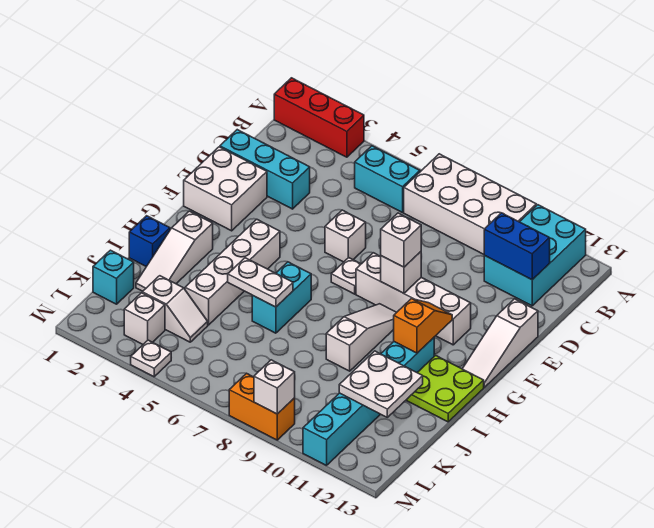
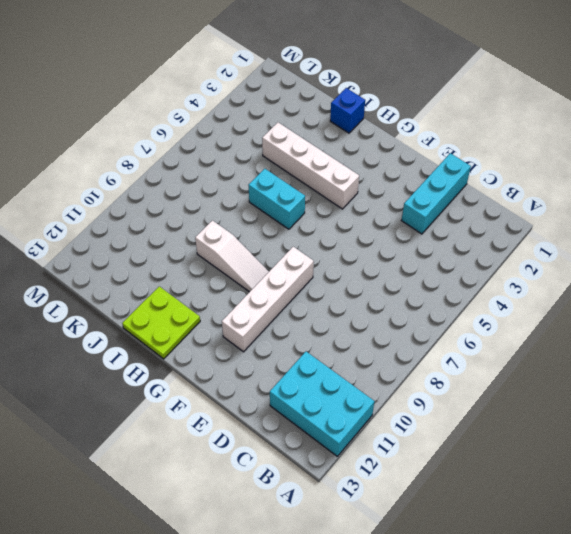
none -> red 1x3 brick [274,78,364,157]
none -> white 2x4 brick [404,154,536,254]
none -> cyan 1x2 brick [355,146,420,213]

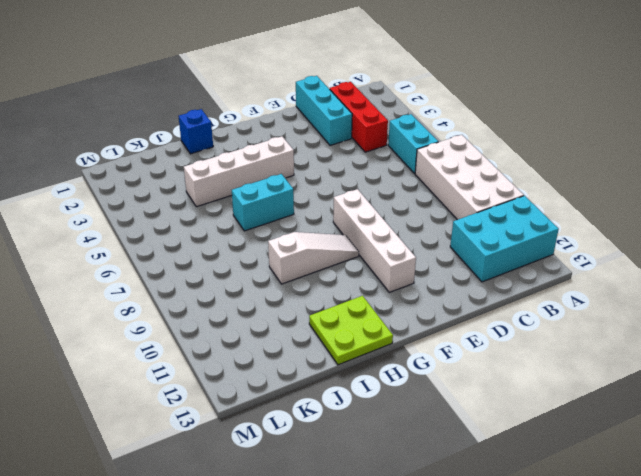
red 1x3 brick [330,82,388,152] -> red 1x3 brick moved to [274,78,364,157]
none -> white 2x2 brick [184,147,267,231]
none -> white 1x1 brick [325,210,366,262]
none -> white 1x3 slope [463,299,538,387]

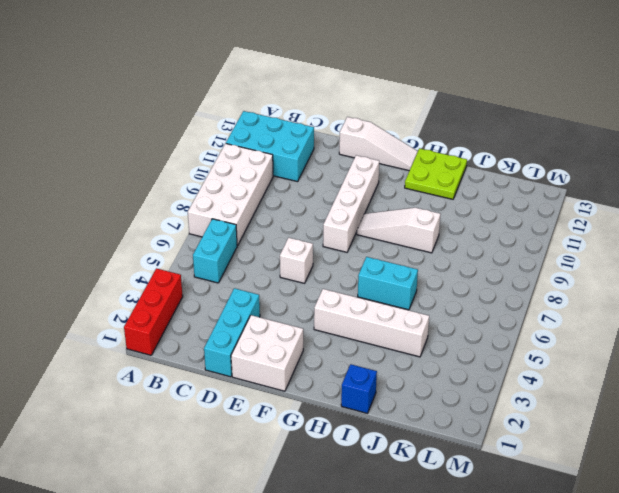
none -> white 1x1 plate [331,258,361,294]
none -> white 1x3 slope [136,211,213,291]
none -> cyan 1x6 brick [303,338,434,466]

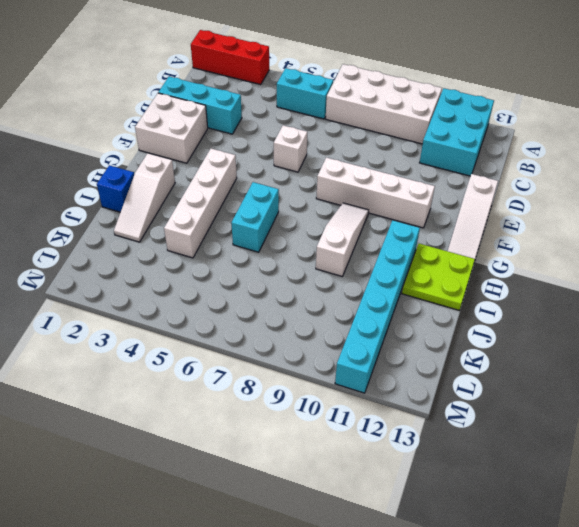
none -> white 1x1 plate [331,258,361,294]
none -> cyan 1x1 brick [93,250,134,304]
none -> white 1x2 slope [142,276,208,342]

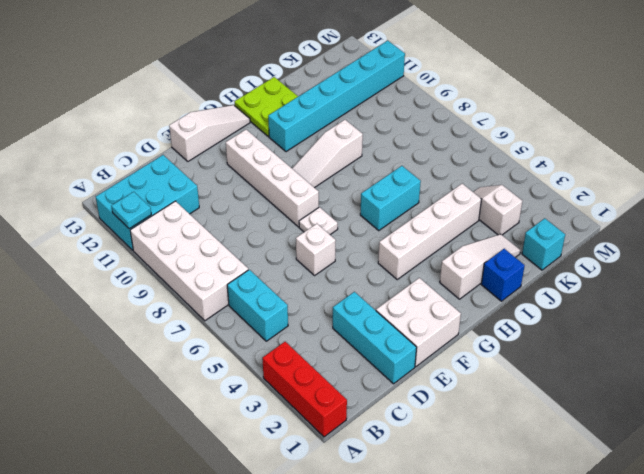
cyan 1x1 plate [111,192,151,229] -> none
none -> white 1x1 brick [124,293,165,344]
none -> white 1x1 plate [131,340,171,377]
none -> orange 1x2 brick [229,373,295,440]

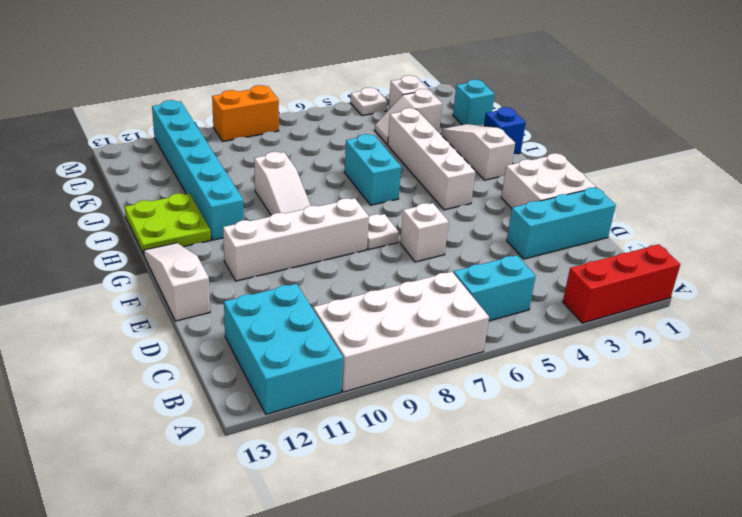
none -> blue 1x2 brick [484,213,550,280]
none -> white 1x1 brick [380,252,421,293]
none -> orange 1x2 slope [394,299,452,353]

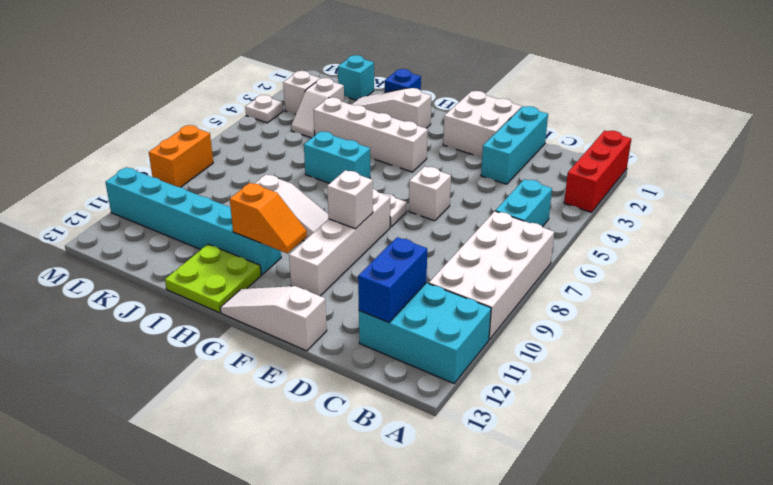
none -> white 1x2 plate [228,258,293,307]
none -> white 2x2 plate [339,351,423,417]
none -> white 1x1 brick [254,360,295,414]

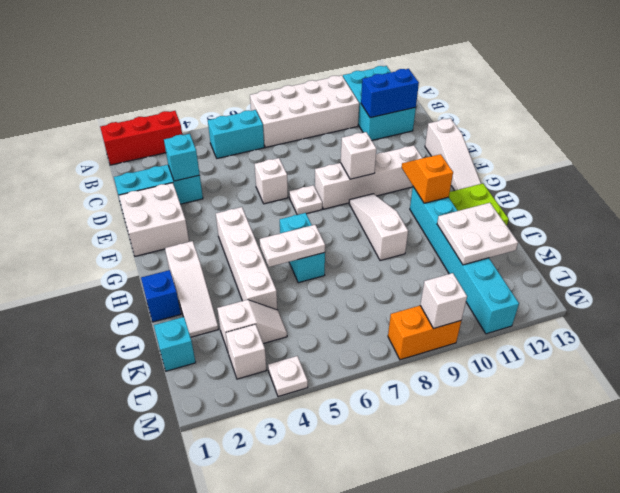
cyan 1x1 brick [164,134,200,181] -> none
none -> white 1x1 brick [381,213,421,267]

